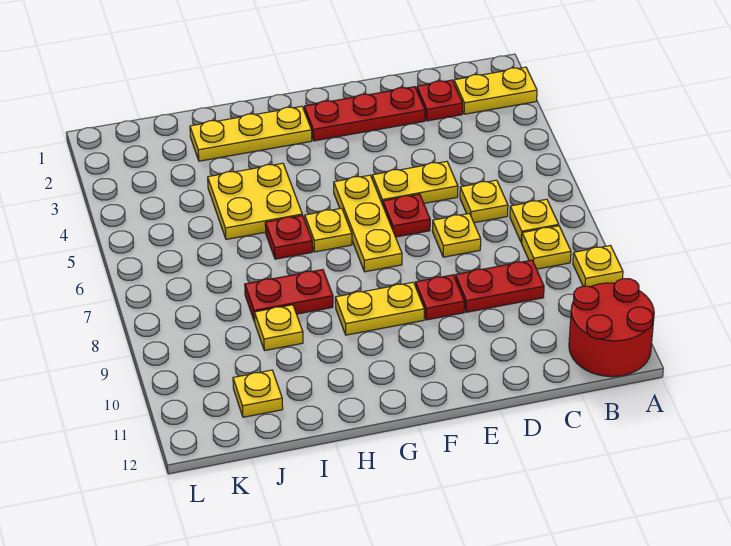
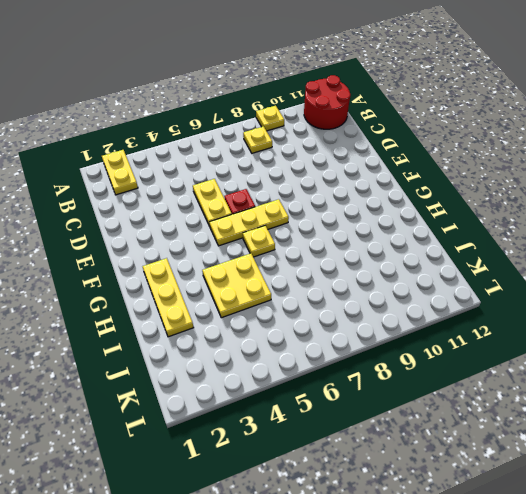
none -> yellow 1x1 plate [510,199,559,243]
none -> red 1x1 plate [417,80,463,121]
none -> yellow 1x1 plate [460,180,508,223]

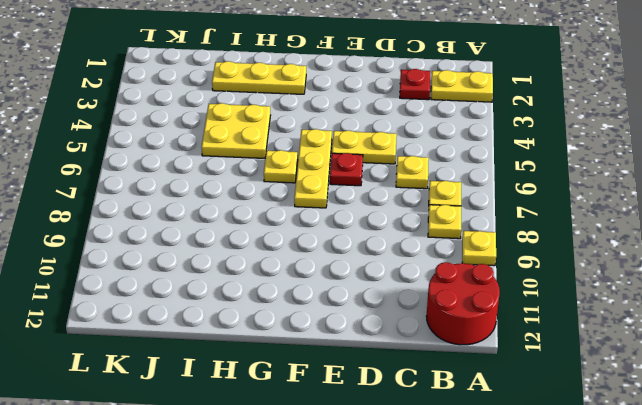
none -> red 1x2 plate [455,260,544,312]
none -> red 1x3 plate [304,87,425,141]
none -> yellow 1x1 plate [432,214,481,257]

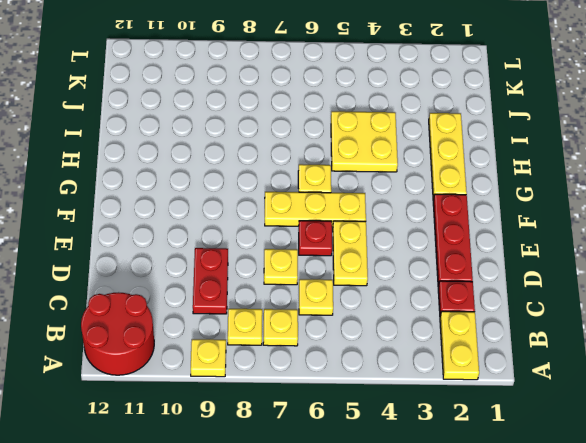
none -> red 1x1 plate [416,275,465,320]
none -> yellow 1x2 plate [335,282,424,335]
none -> red 1x1 plate [265,215,313,259]

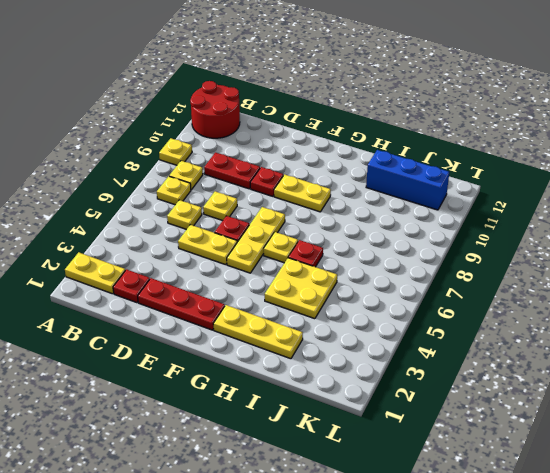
blue 1x3 brick [366,150,449,210] -> yellow 1x1 plate [233,370,283,417]
none -> red 1x2 plate [245,270,333,322]
none -> yellow 1x1 plate [255,305,303,351]

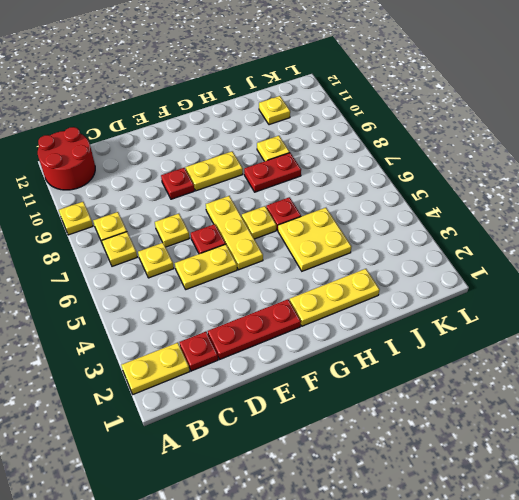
none -> red 1x2 plate [455,260,544,312]

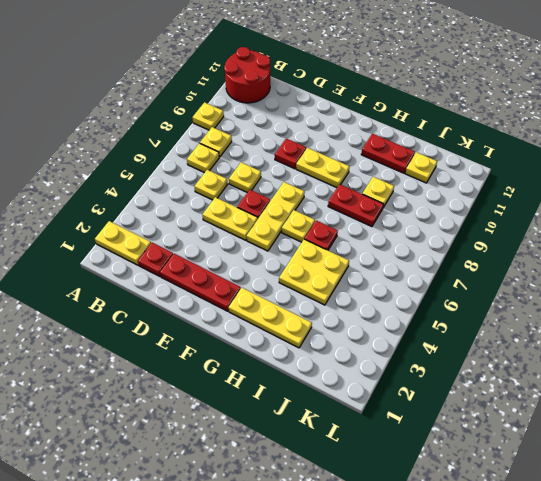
red 1x2 plate [361,134,415,173] -> red 1x2 plate moved to [455,260,544,312]

